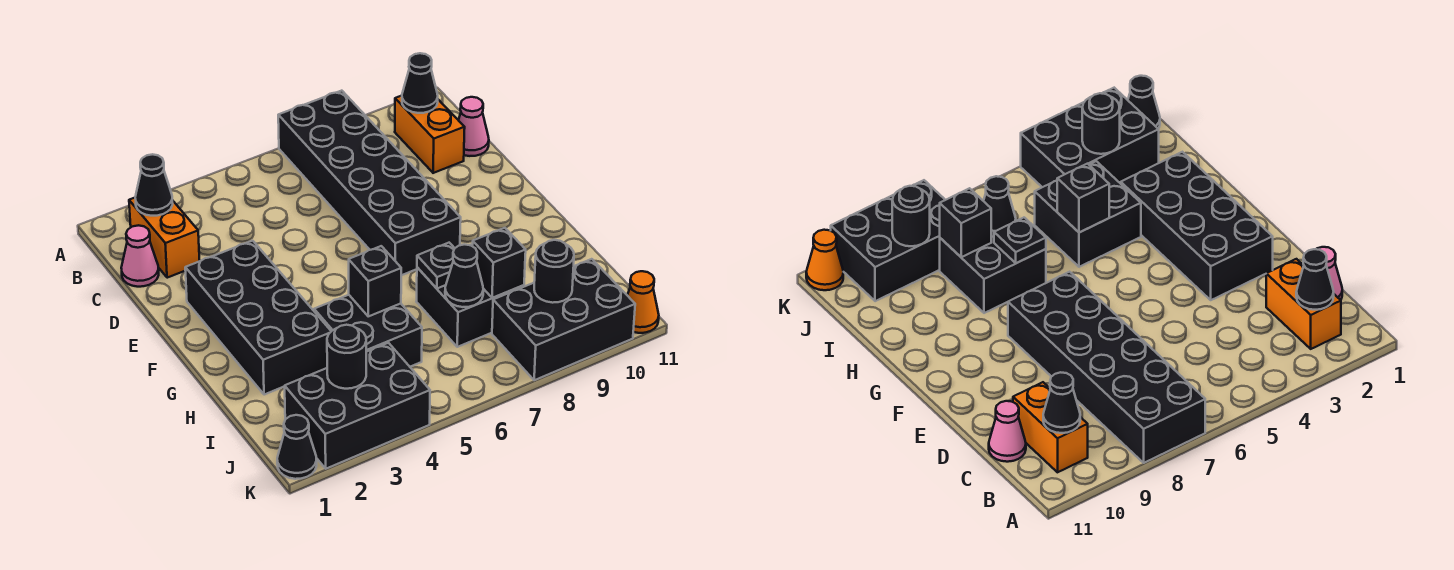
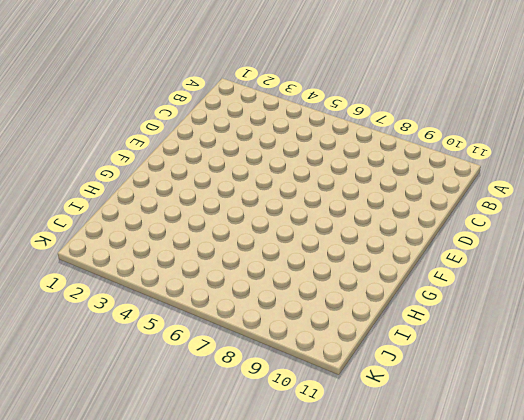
none -> black 2x6 brick [278,91,461,275]
none -> orange 1x2 brick [129,198,200,278]
none -> orange 1x2 brick [395,96,465,173]

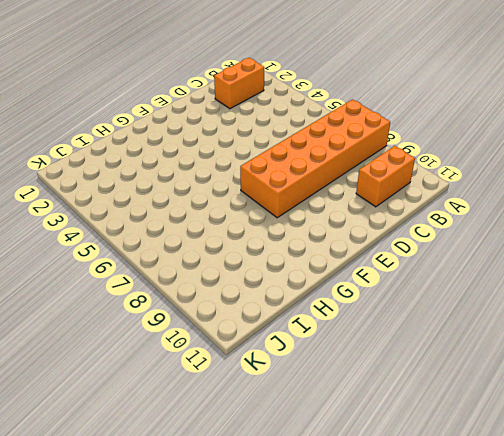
orange 2x6 brick [240,100,390,218] -> black 2x6 brick [278,91,461,275]
none -> pink 1x1 cone [121,225,159,287]
none -> pink 1x1 cone [459,97,489,156]
none -> black 2x4 brick [185,241,331,395]

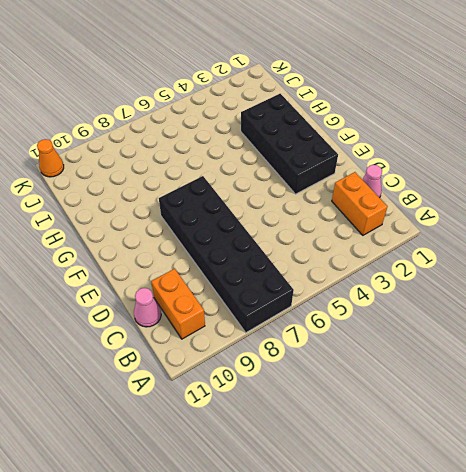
none -> black 2x2 brick [314,295,422,367]
none -> black 2x2 brick [416,244,524,347]
none -> black 2x3 brick [285,343,430,469]

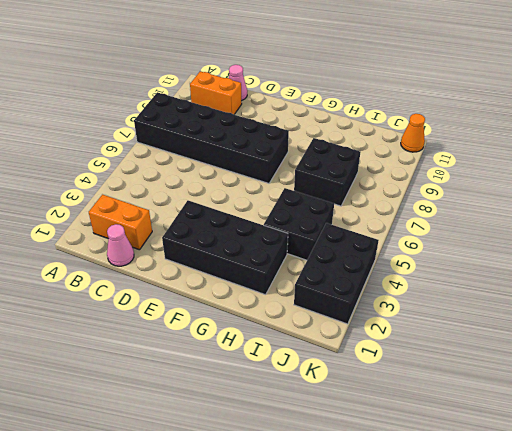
none -> black 2x3 brick [492,259,635,380]
none -> black 1x1 cone [277,415,317,479]
none -> black 1x1 cone [135,154,173,216]

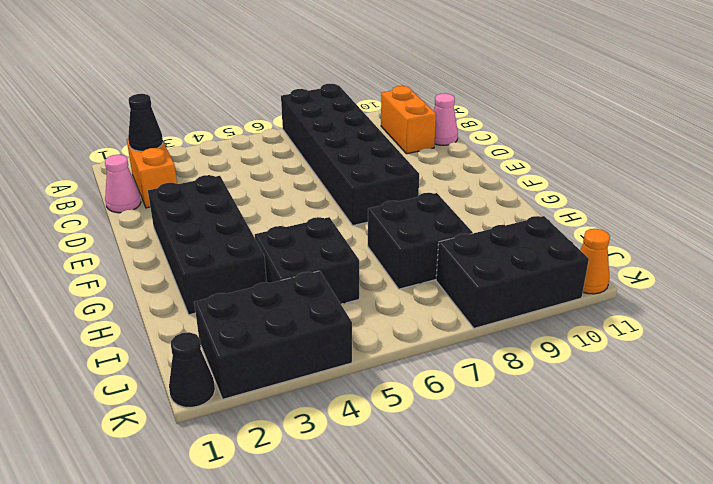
none -> black 1x1 cone [402,53,438,113]
none -> black 1x1 brick [349,246,401,316]
none -> black 1x1 plate [417,243,455,288]

